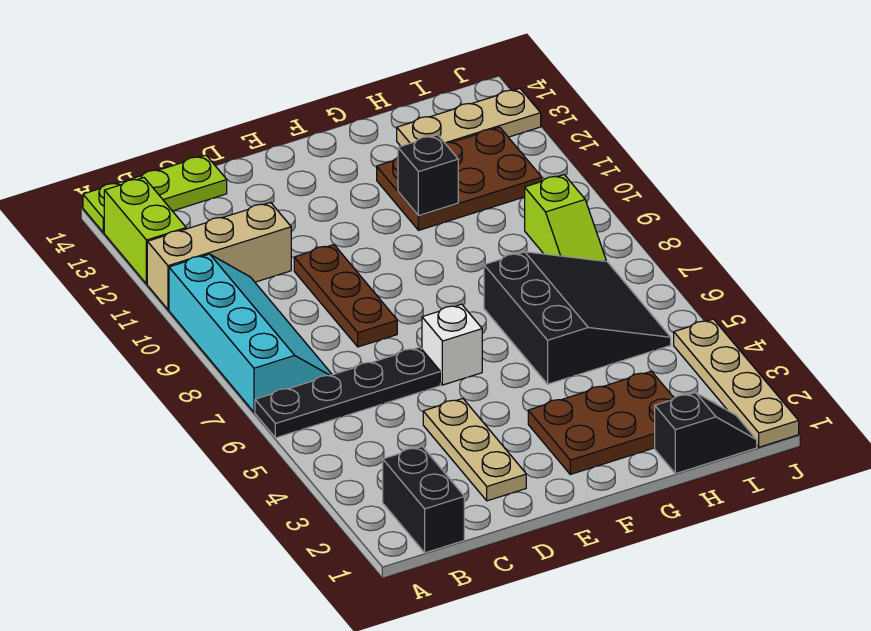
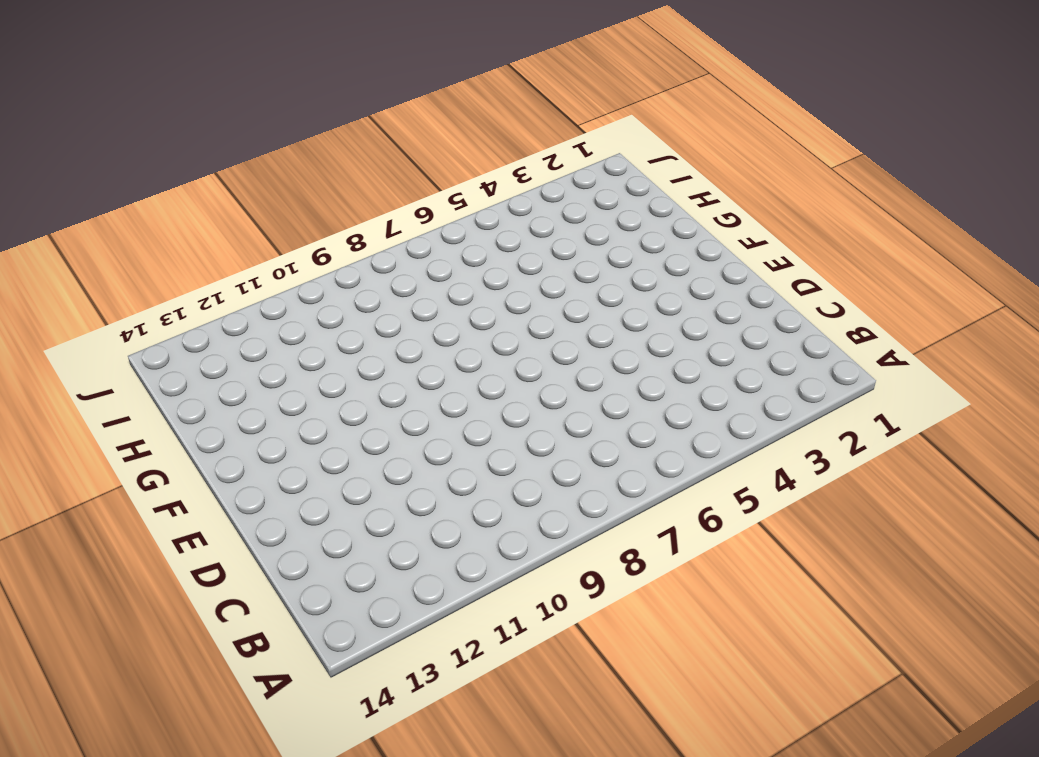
none -> black 1x4 plate [255,347,440,438]
none -> cyan 2x4 slope [169,254,332,412]
none -> tan 1x3 brick [147,202,291,310]

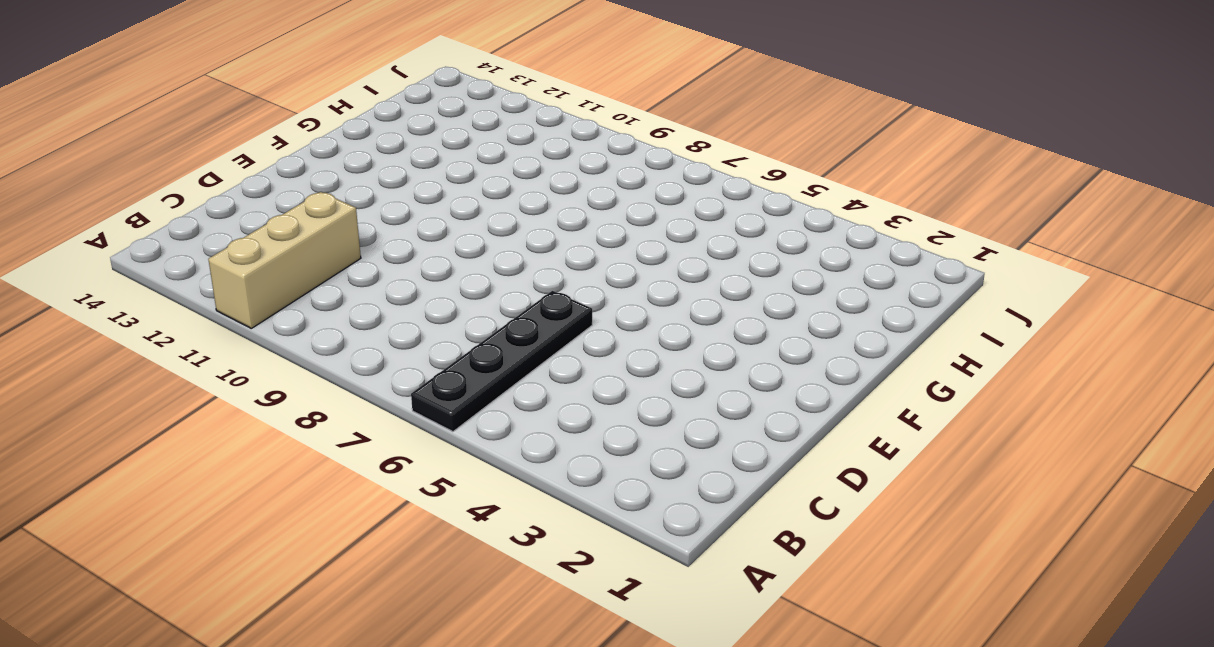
none -> cyan 2x4 slope [169,254,332,412]
none -> lime 1x2 brick [104,178,186,284]
none -> lime 1x3 plate [83,155,227,233]

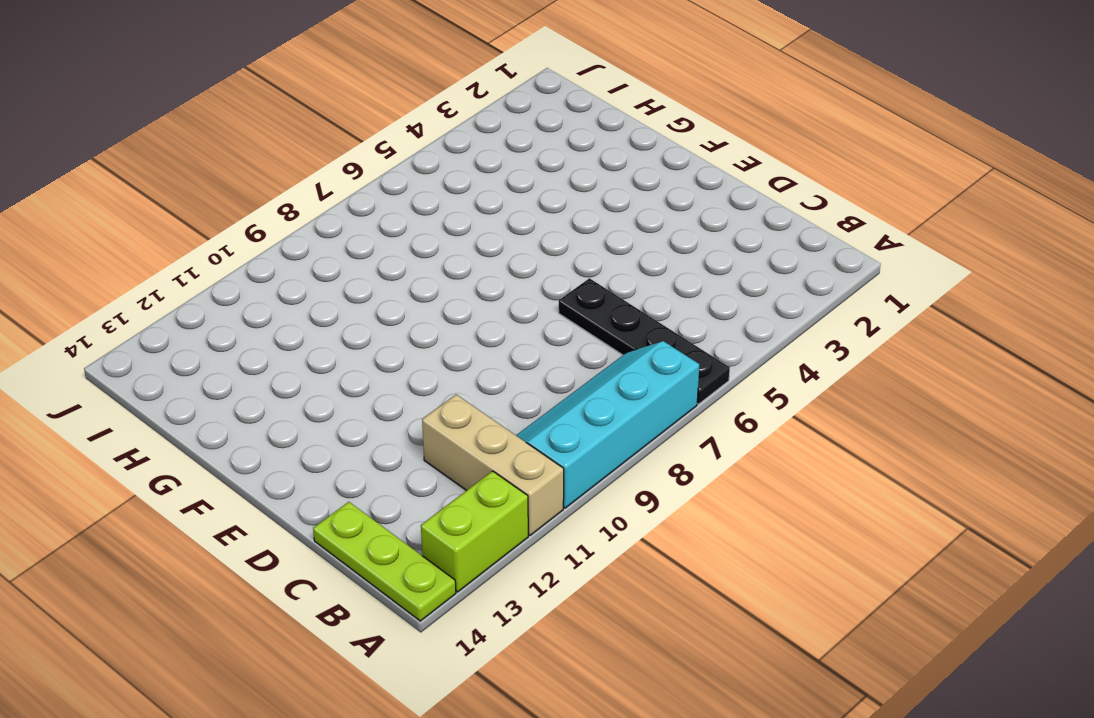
none -> black 1x2 brick [383,446,464,553]
none -> tan 1x3 plate [423,399,526,501]
none -> brown 1x3 plate [294,245,397,347]

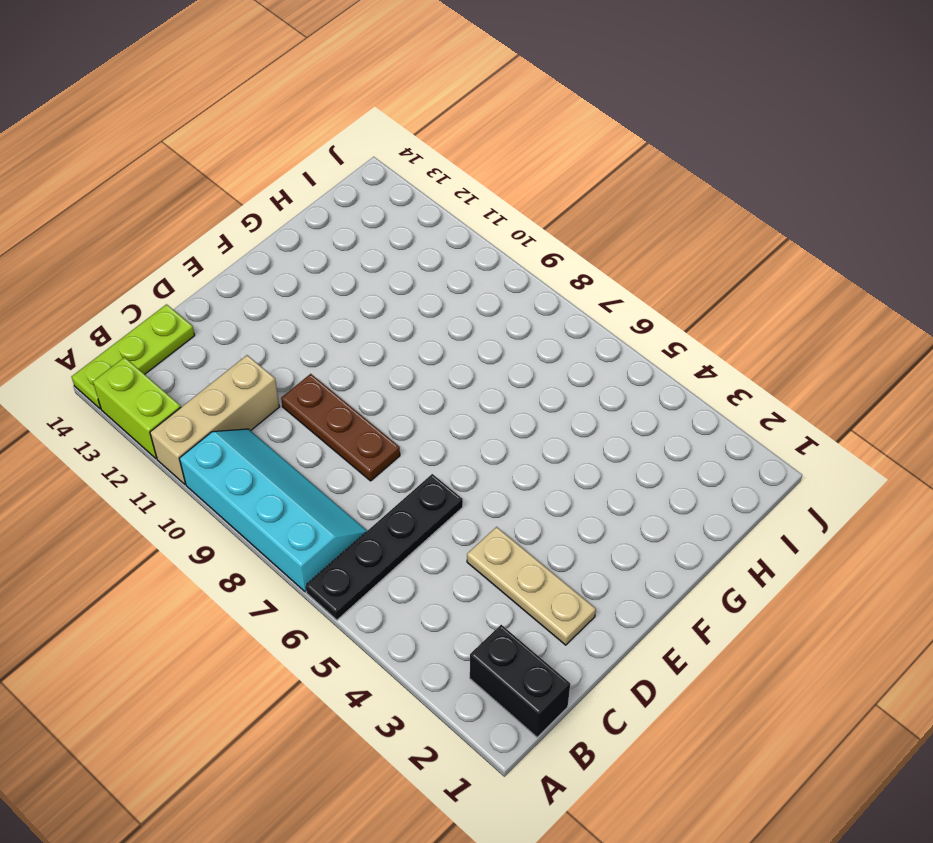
none -> white 1x1 brick [422,304,482,385]
none -> brown 2x3 plate [528,371,674,474]
none -> black 3x3 slope [484,252,671,384]

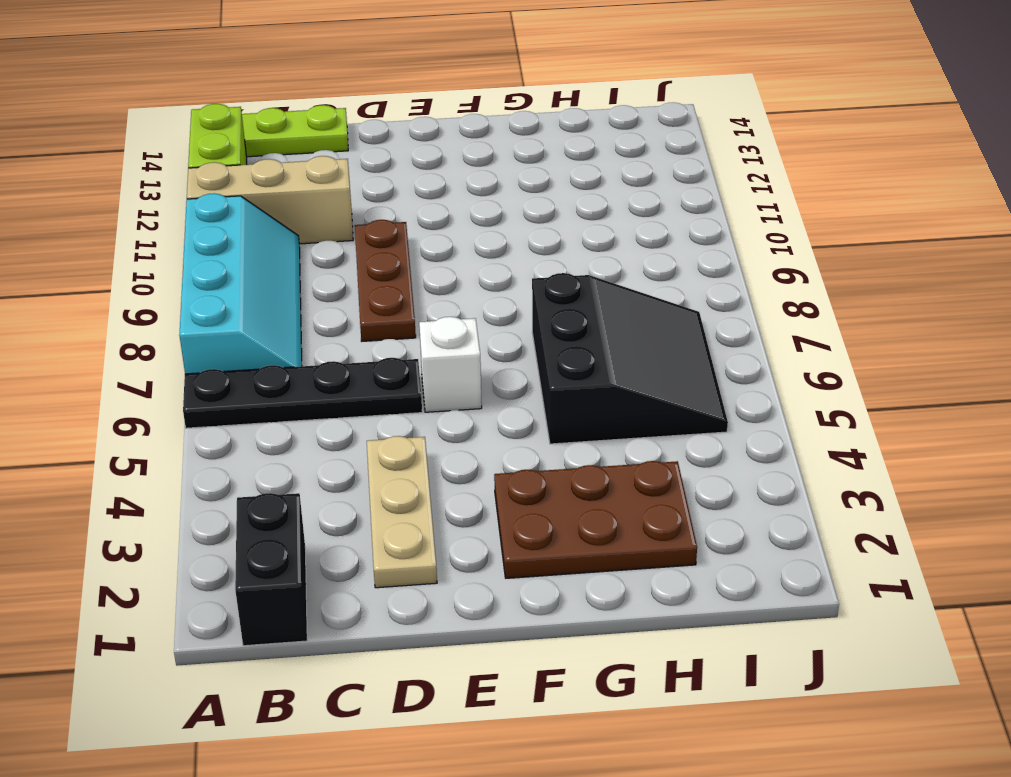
none -> brown 2x3 plate [377,127,542,230]
none -> black 1x2 slope [655,393,757,474]
none -> tan 1x3 plate [397,88,541,146]

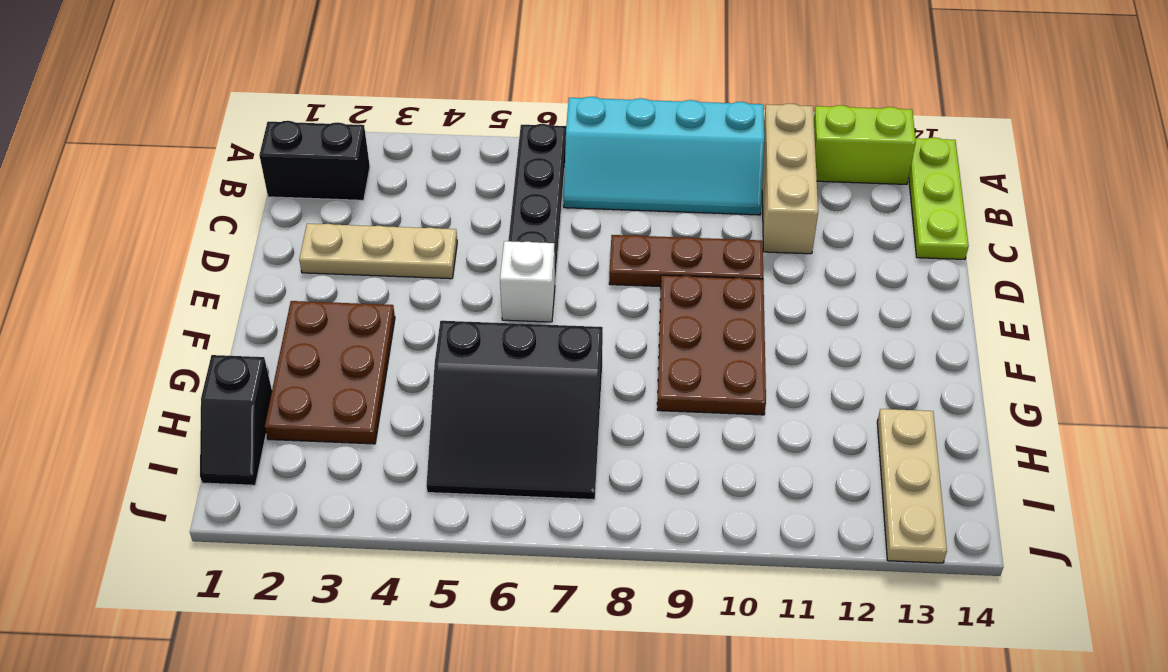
brown 2x3 plate [657,275,766,415] -> brown 2x3 plate moved to [377,127,542,230]
none -> lime 1x2 slope [525,175,606,261]
none -> tan 1x4 plate [674,319,799,447]
none -> black 1x1 brick [398,135,458,216]

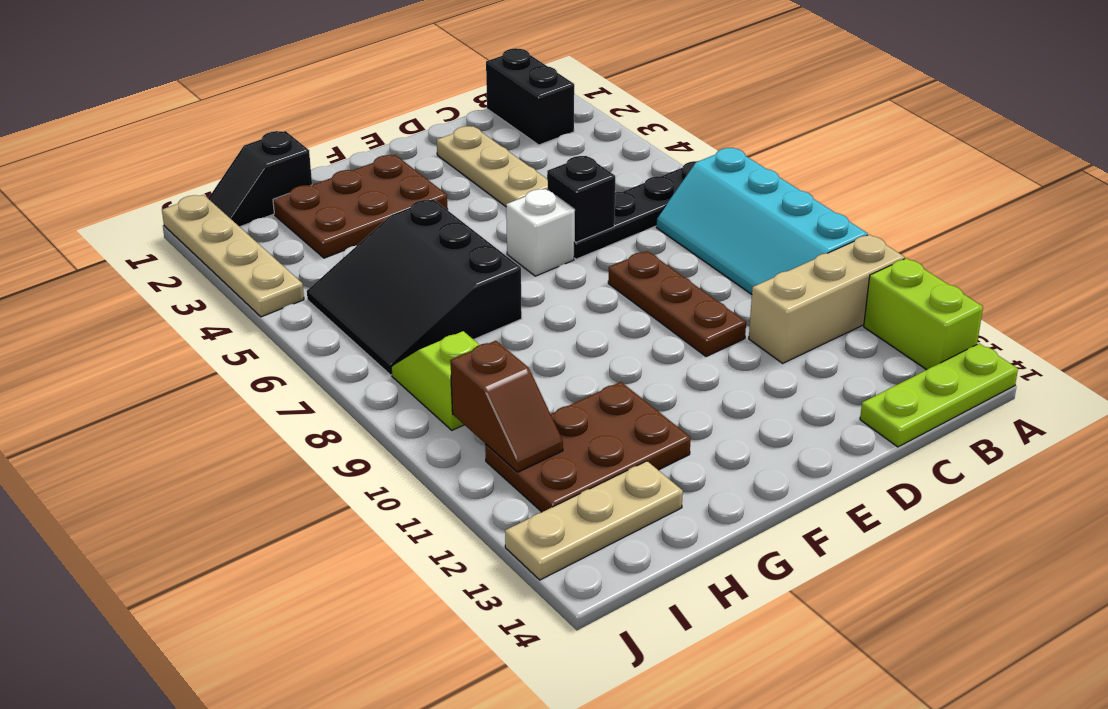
black 1x1 brick [547,156,615,242] -> black 1x1 brick moved to [398,135,458,216]
brown 1x2 slope [450,341,563,472] -> none

